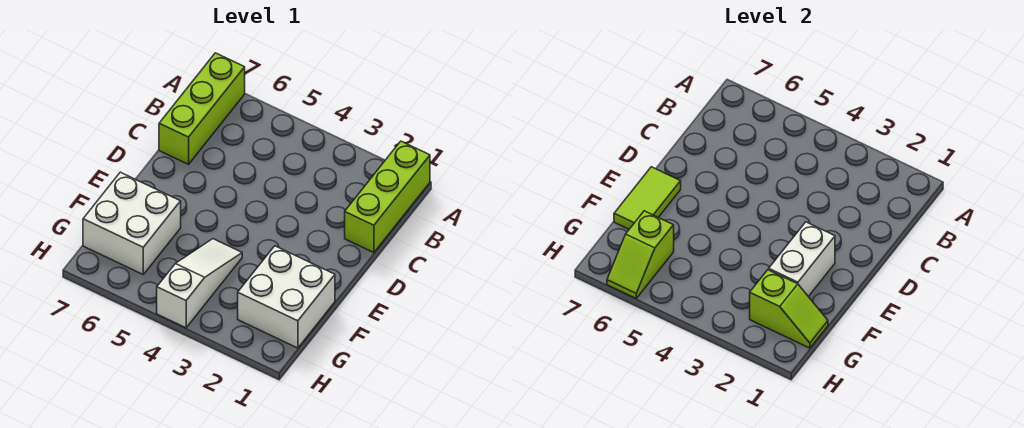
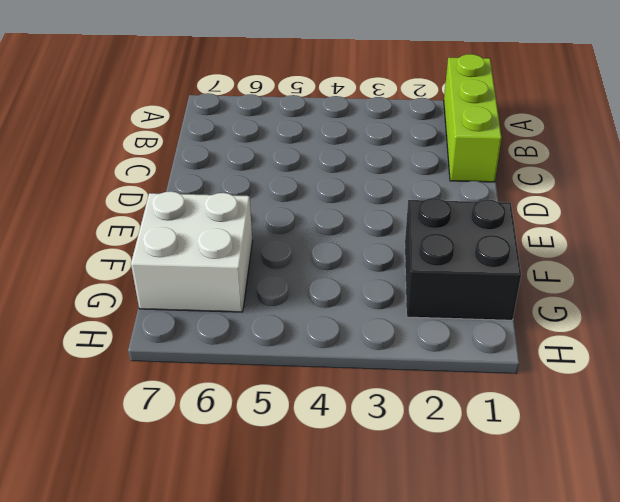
black 2x2 brick [405,198,521,320] -> white 2x2 brick [238,246,335,348]
none -> lime 1x3 brick [159,53,245,164]
none -> white 1x3 slope [157,239,242,328]

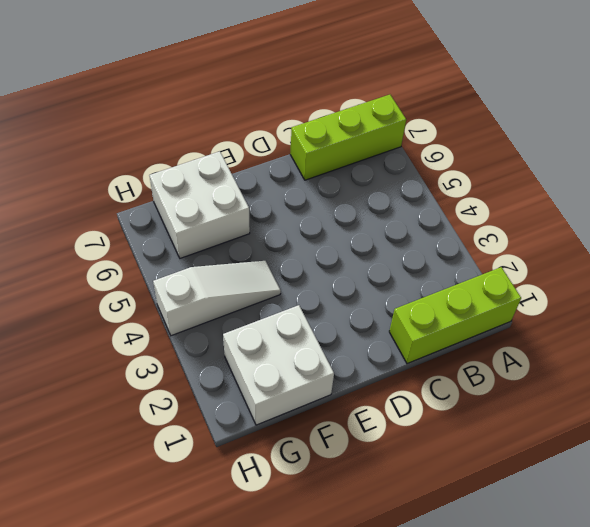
none -> white 1x2 brick [769,222,835,297]
none -> lime 1x2 tile [614,167,681,229]

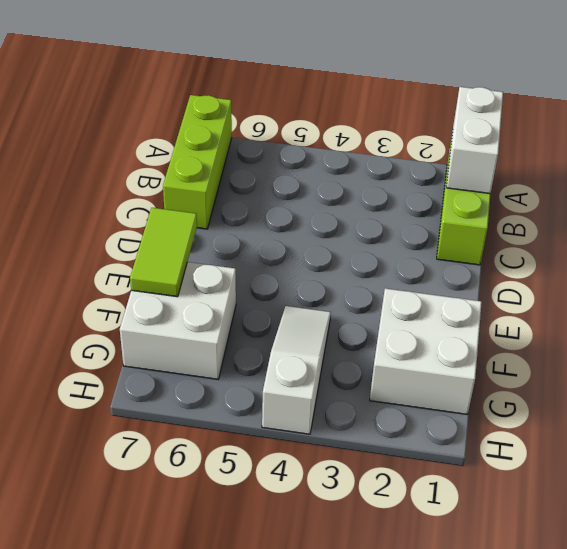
white 1x2 brick [446,87,503,194] -> white 1x2 brick moved to [769,222,835,297]
none -> lime 1x2 slope [750,270,828,348]
none -> lime 1x2 slope [607,211,674,298]

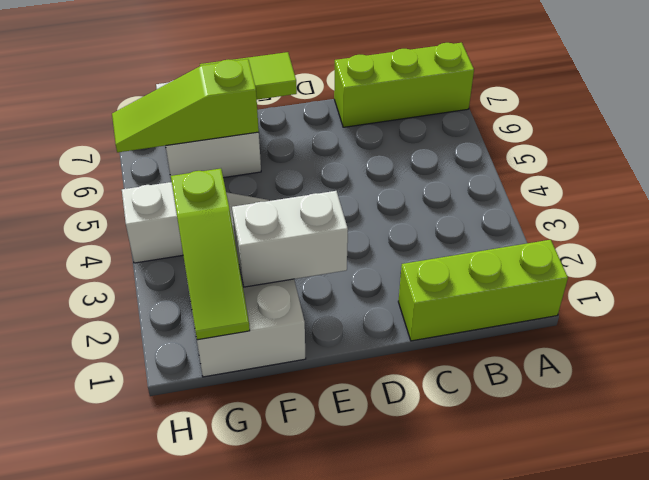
lime 1x3 slope [112,59,259,152] -> lime 1x2 slope [607,211,674,298]
lime 1x3 slope [171,169,250,340] -> lime 1x2 slope [750,270,828,348]

